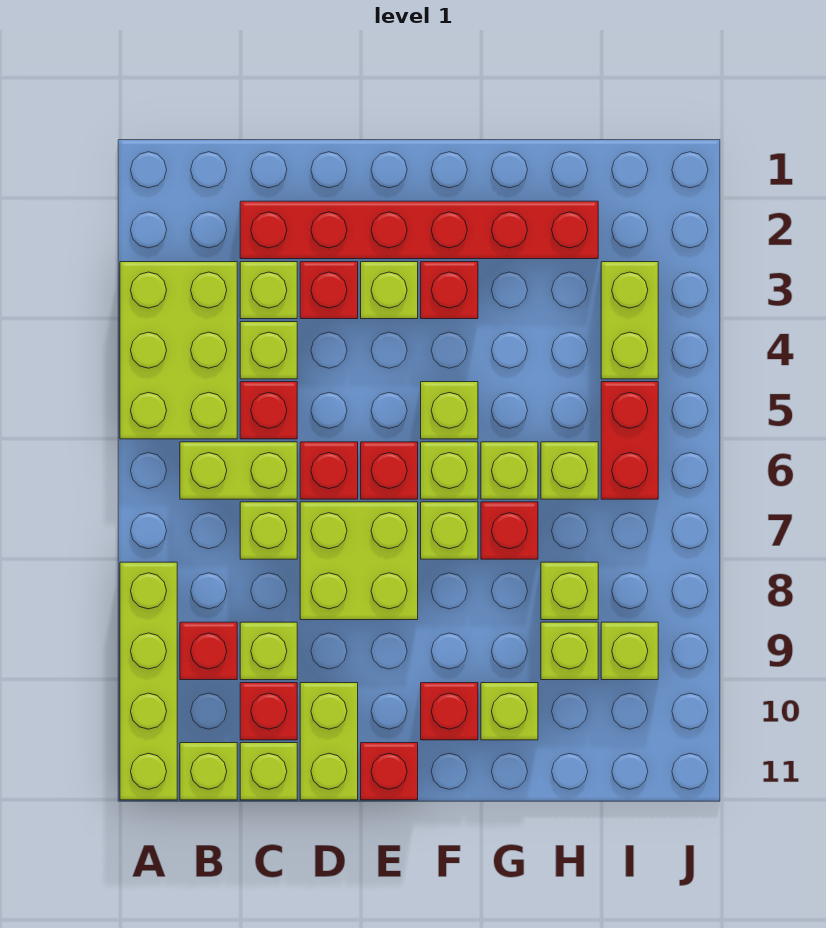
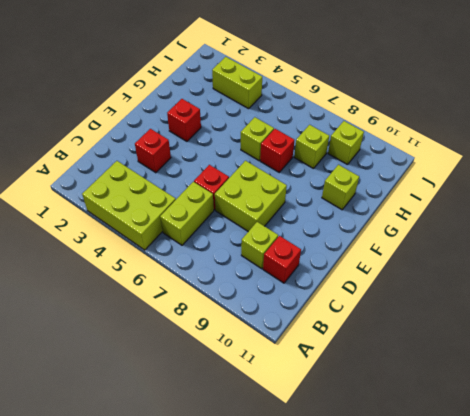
none -> lime 1x4 brick [120,562,177,800]
none -> red 1x1 brick [180,622,237,680]
none -> lime 1x1 brick [180,743,237,800]
none -> red 1x6 brick [240,201,598,259]

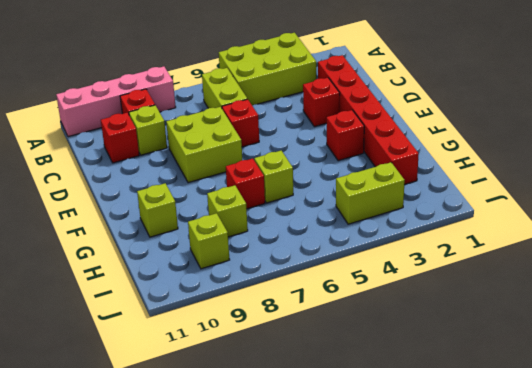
pink 1x4 brick [56,66,176,137] -> lime 1x4 brick [120,562,177,800]
none -> lime 1x1 brick [180,743,237,800]
none -> lime 1x1 brick [240,262,297,319]
none -> lime 1x1 brick [240,322,297,379]
none -> red 1x1 brick [240,382,297,439]

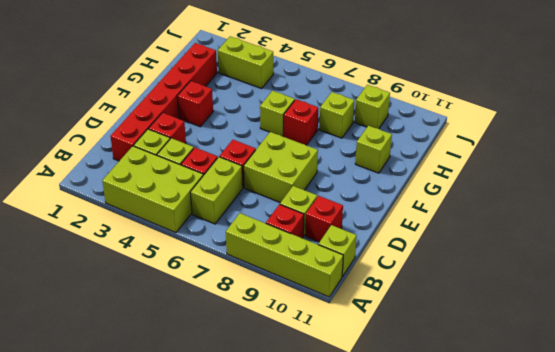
none -> lime 1x1 brick [240,502,297,559]
none -> lime 1x1 brick [240,743,297,800]
none -> lime 1x2 brick [300,683,358,800]
none -> lime 1x1 brick [361,262,418,319]

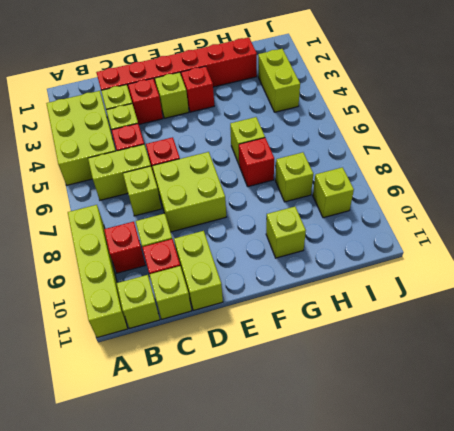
none -> red 1x1 brick [361,442,418,499]
none -> red 1x1 brick [361,743,418,800]
none -> lime 1x1 brick [421,382,478,439]
none -> lime 1x1 brick [421,442,478,499]

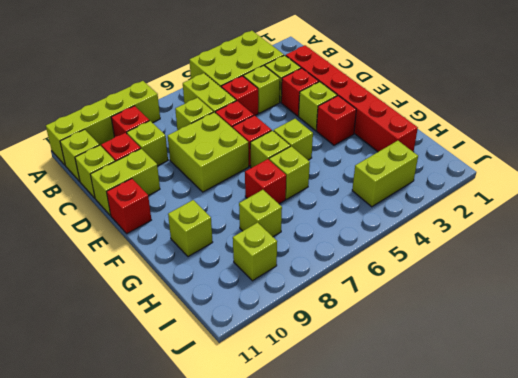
none -> lime 1x1 brick [421,502,478,559]
none -> red 1x1 brick [421,683,478,740]
none -> lime 1x1 brick [541,442,598,499]
none -> lime 1x1 brick [541,622,598,680]

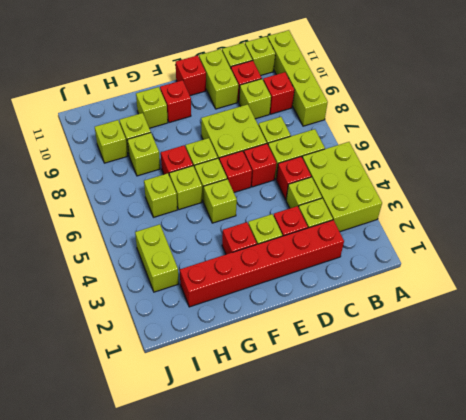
none -> red 1x2 brick [601,382,658,499]

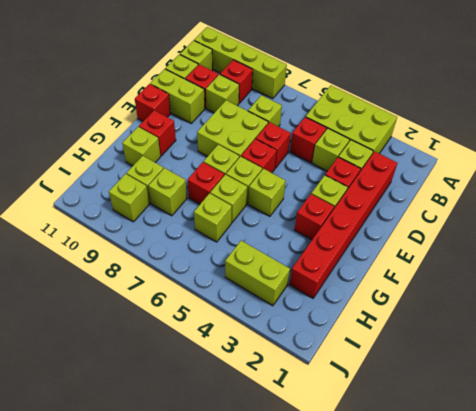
none -> lime 1x2 brick [180,442,297,499]
none -> red 1x2 brick [601,382,658,499]

